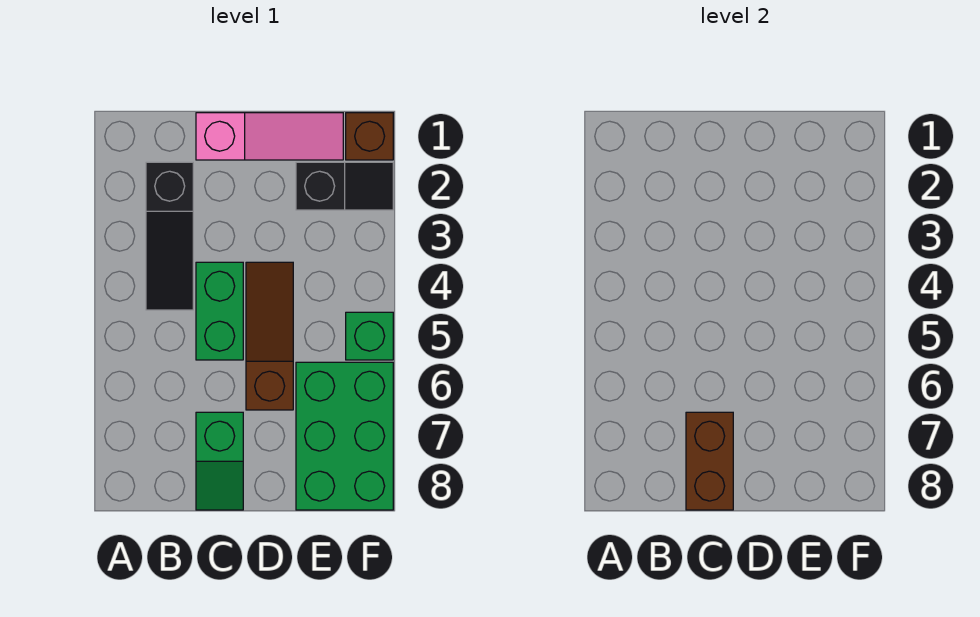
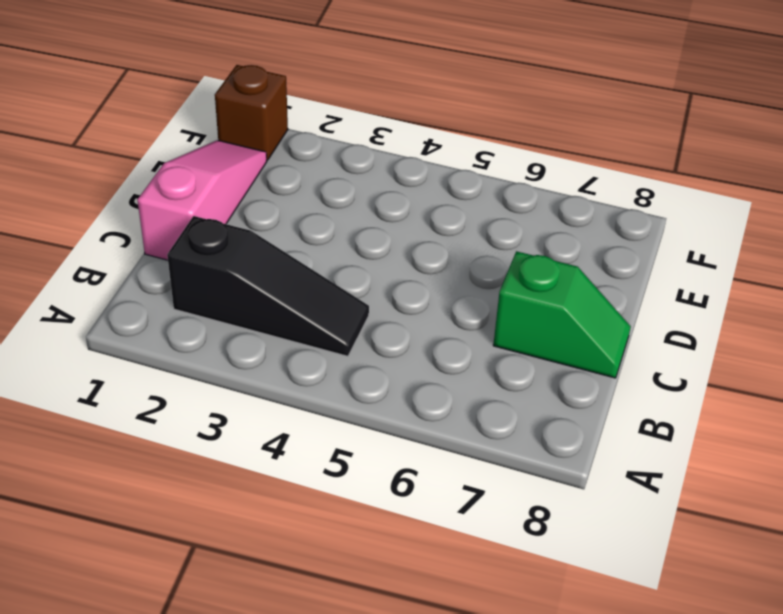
none -> green 1x2 brick [196,262,243,360]
none -> brown 1x3 slope [246,262,293,410]

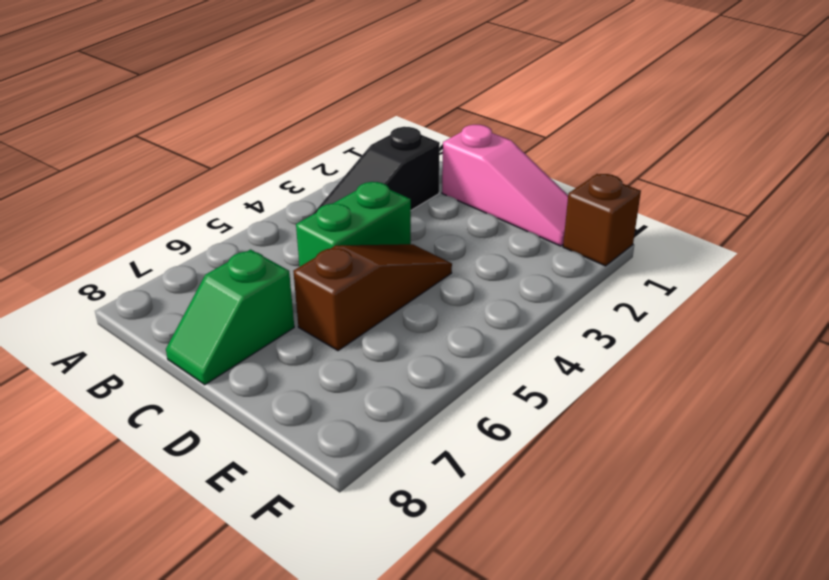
none -> black 1x2 slope [296,162,393,210]
none -> green 2x3 brick [296,362,393,510]

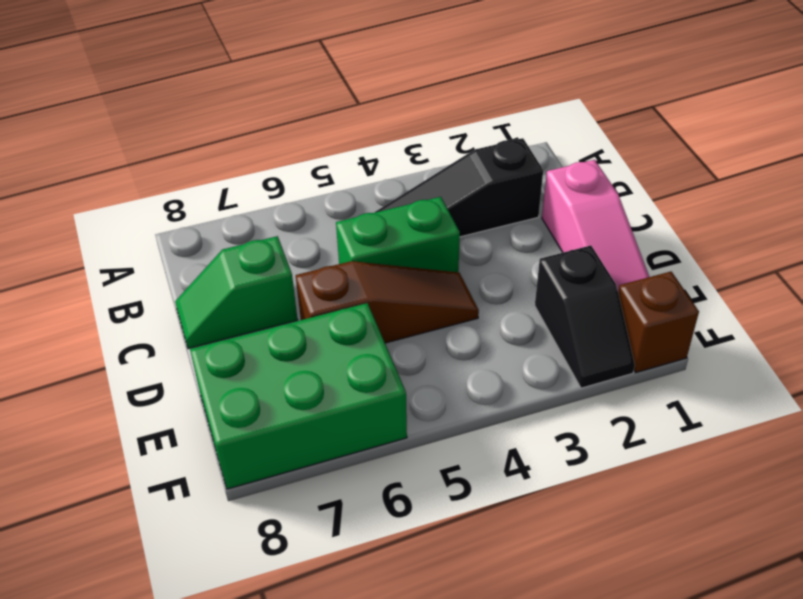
none -> green 1x1 brick [346,312,393,360]
none -> brown 1x2 brick [686,412,733,510]

